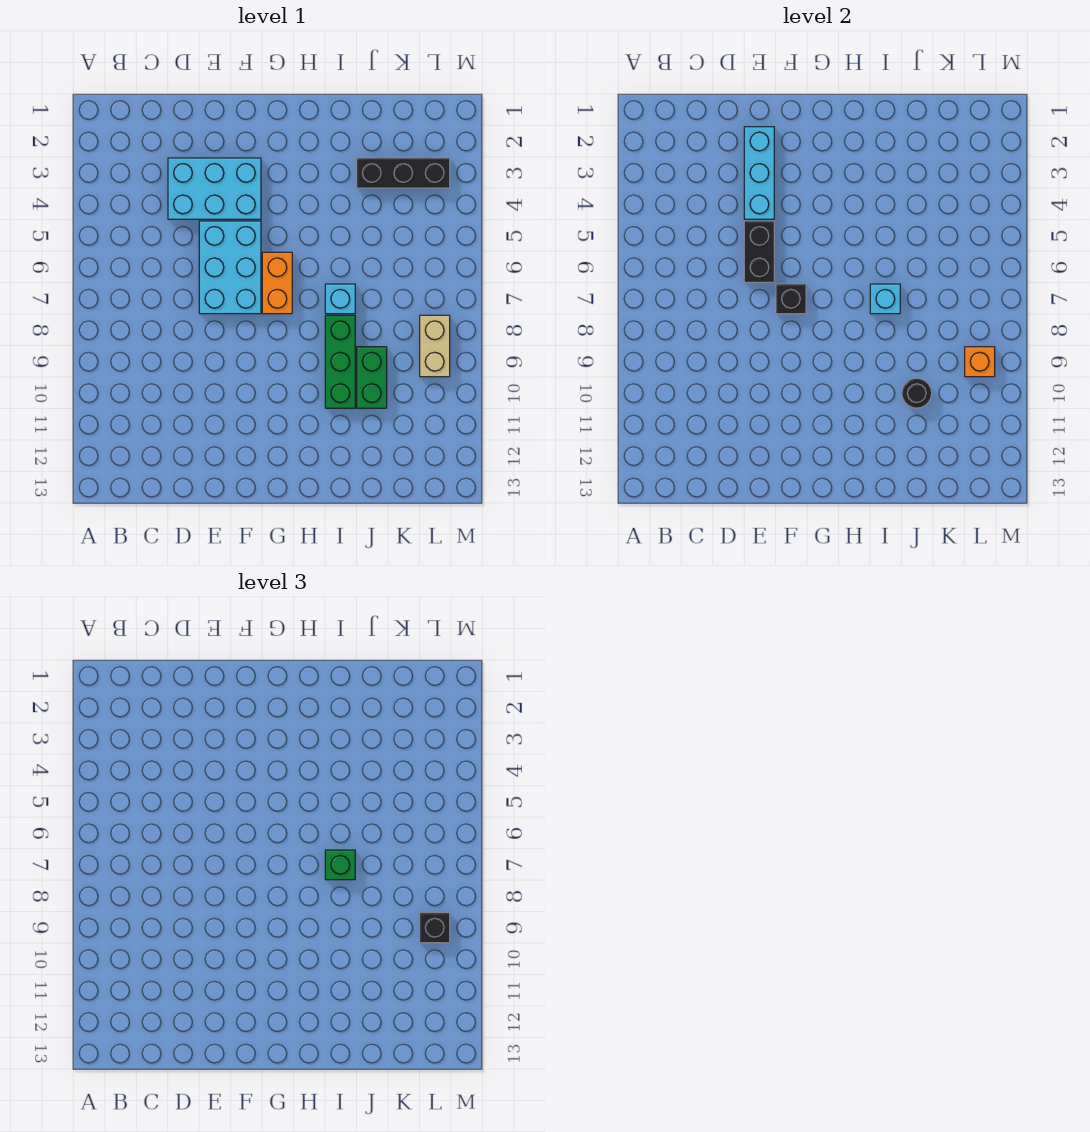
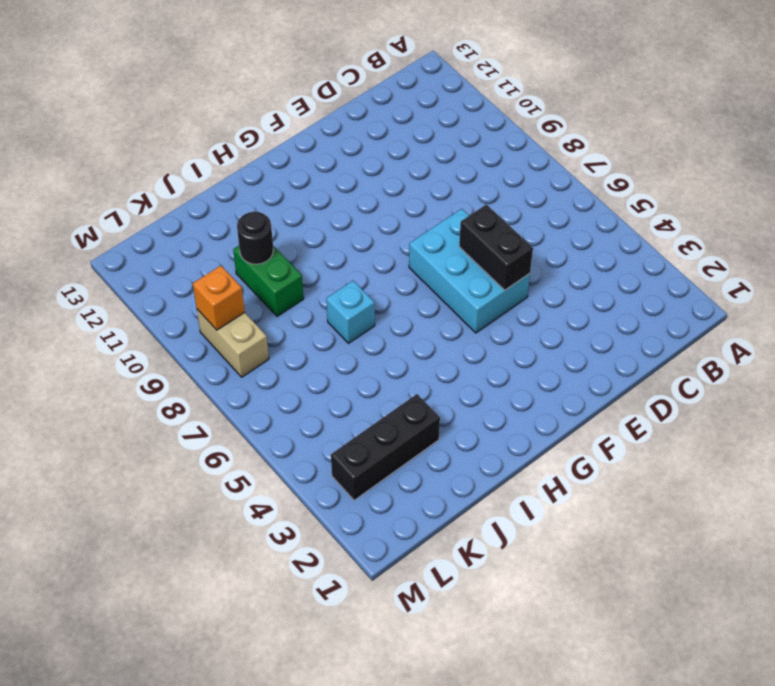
none -> cyan 2x3 brick [168,158,261,219]
none -> orange 1x2 brick [262,252,292,314]
none -> green 1x3 brick [325,315,355,408]

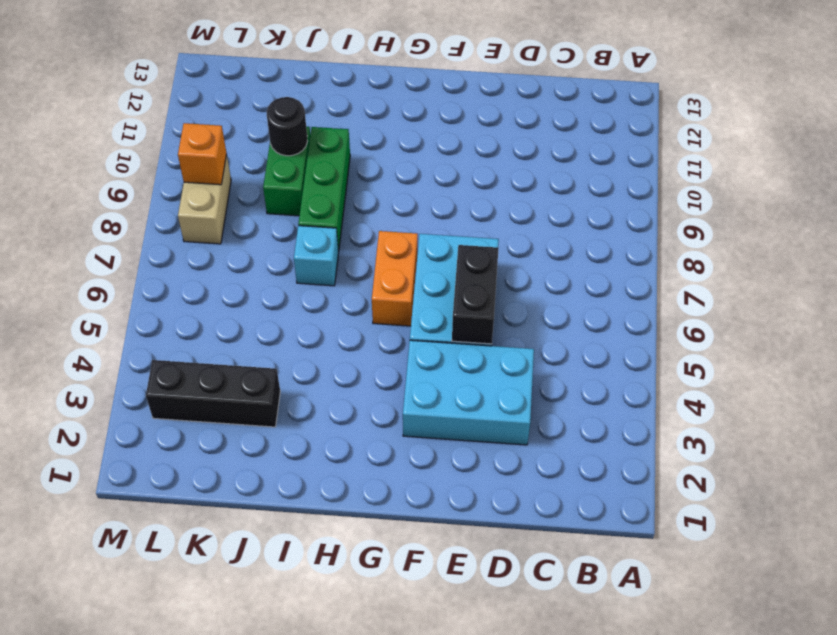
none -> cyan 1x3 brick [744,127,774,219]
none -> black 1x1 brick [776,284,806,314]
none -> cyan 1x1 brick [870,284,900,314]

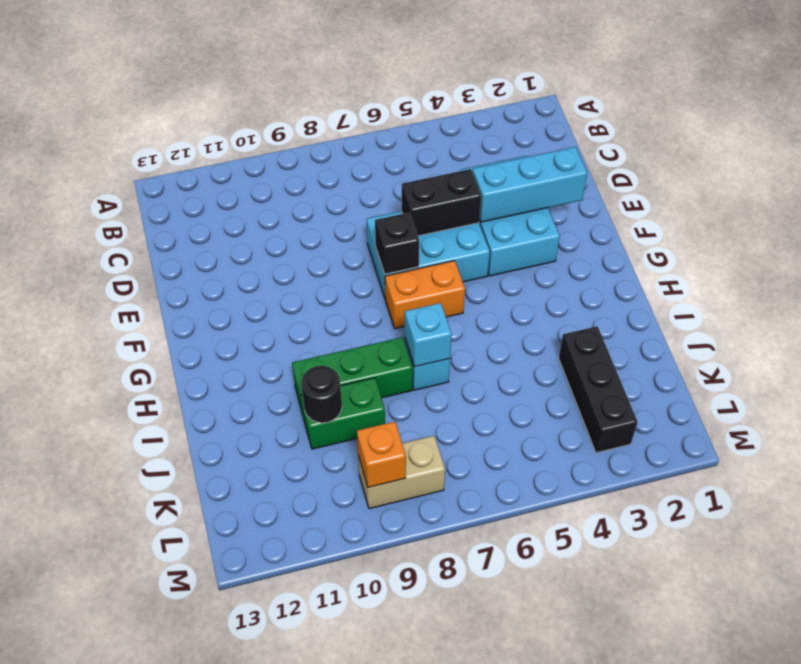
none -> green 1x1 brick [325,850,355,880]
none -> black 1x1 brick [420,913,450,943]

